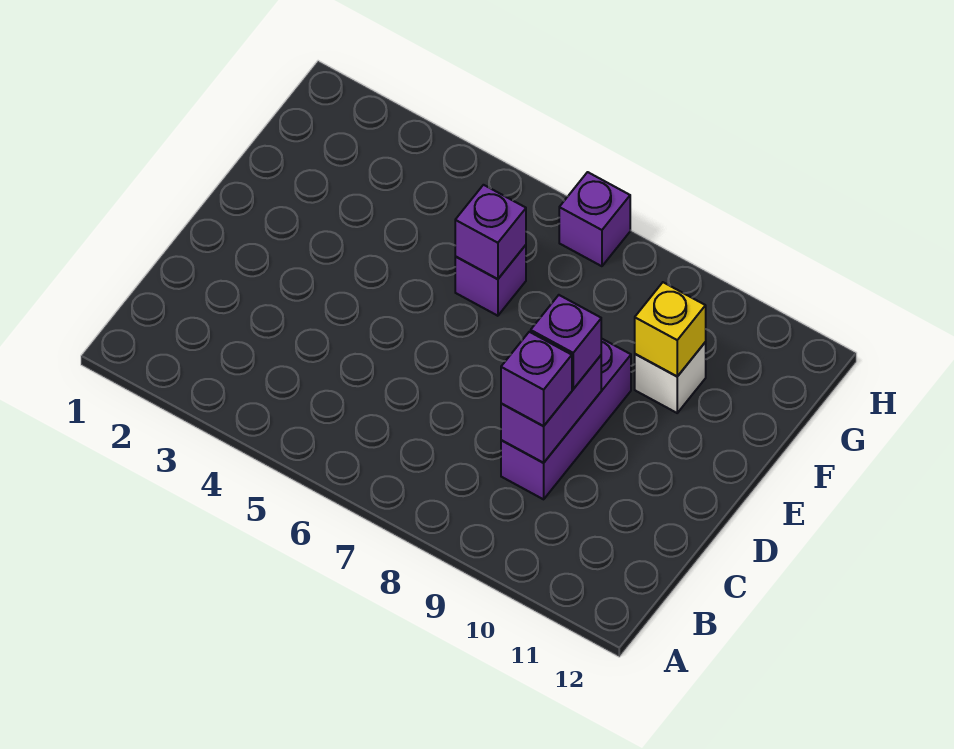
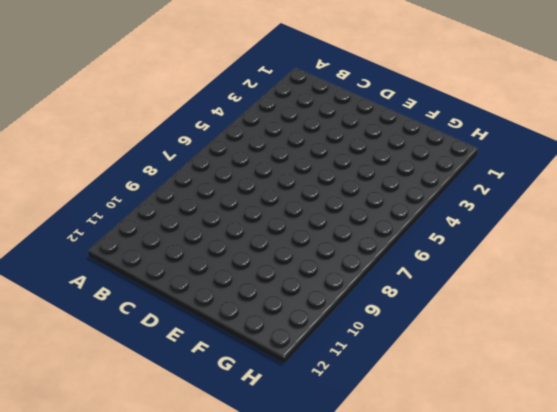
none -> purple 1x3 brick [501,338,631,499]
none -> purple 1x1 brick [455,245,526,316]

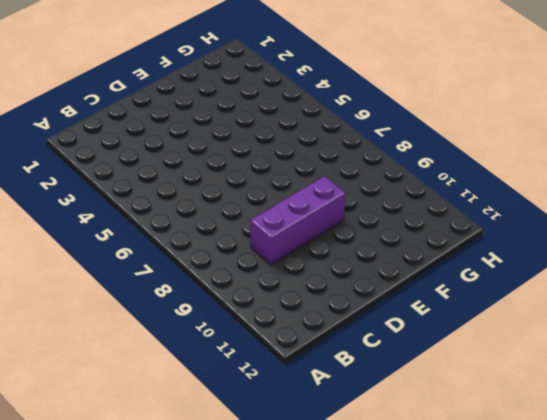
none -> purple 1x1 brick [455,245,526,316]
none -> white 1x1 brick [635,342,706,413]

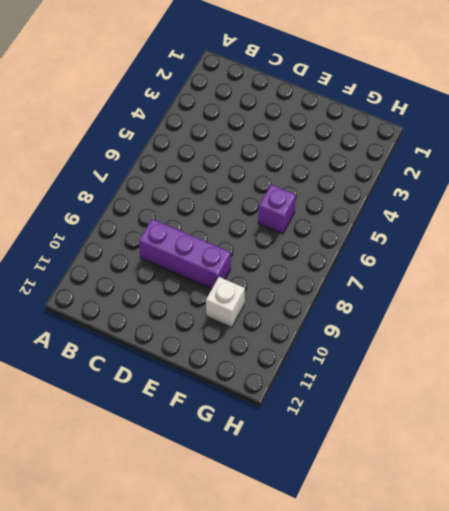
none -> purple 1x1 brick [559,172,630,266]
none -> purple 1x2 brick [501,356,601,463]

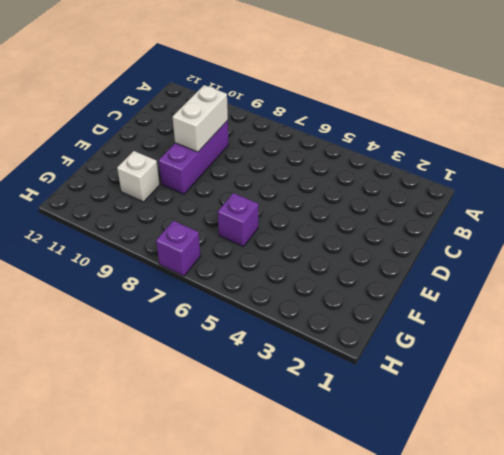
white 1x2 brick [172,85,228,152] -> purple 1x2 brick [501,356,601,463]
none -> purple 1x1 brick [455,185,526,279]
none -> yellow 1x1 brick [635,282,706,376]

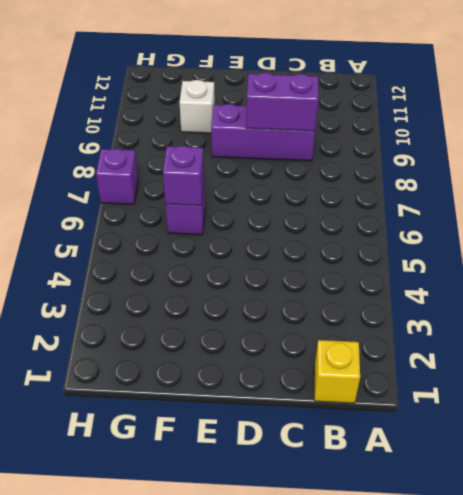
yellow 1x1 brick [314,340,360,403] -> yellow 1x1 brick moved to [635,282,706,376]
none -> purple 1x1 brick [501,332,572,426]
none -> purple 1x1 brick [531,295,601,389]

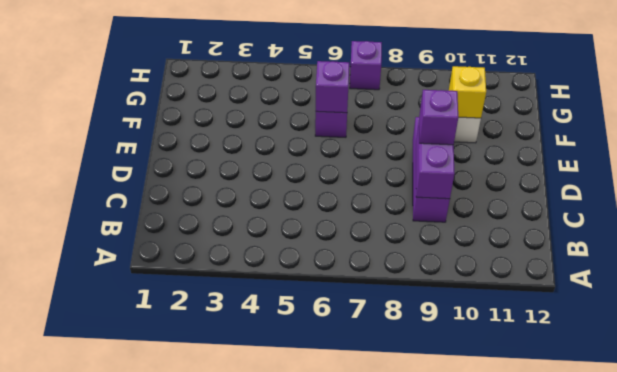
none -> purple 1x1 brick [501,332,572,426]

